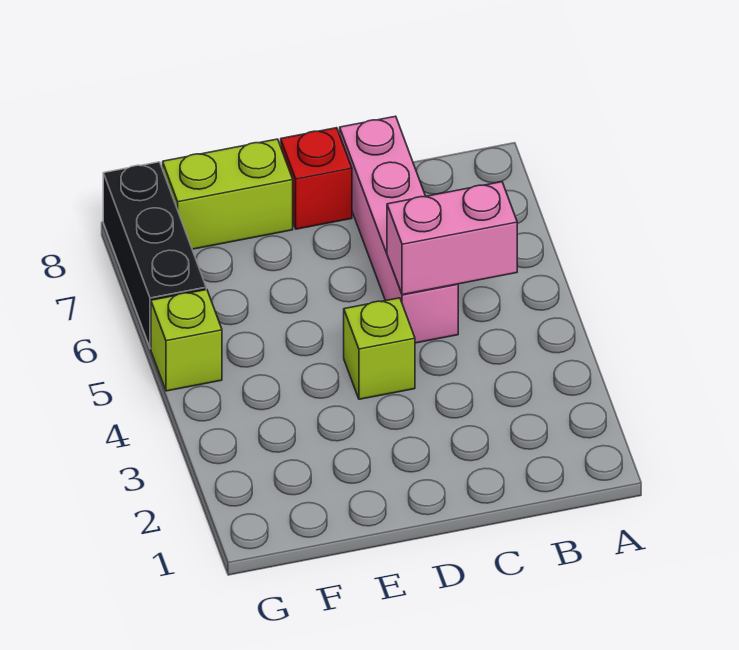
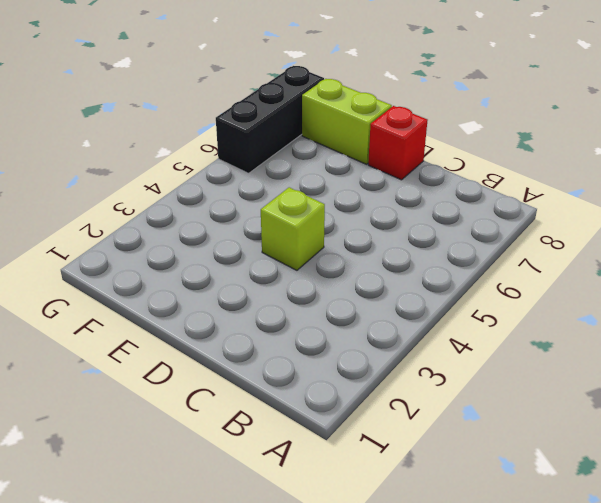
none -> pink 1x4 brick [340,116,458,343]
none -> lime 1x1 brick [151,289,222,391]

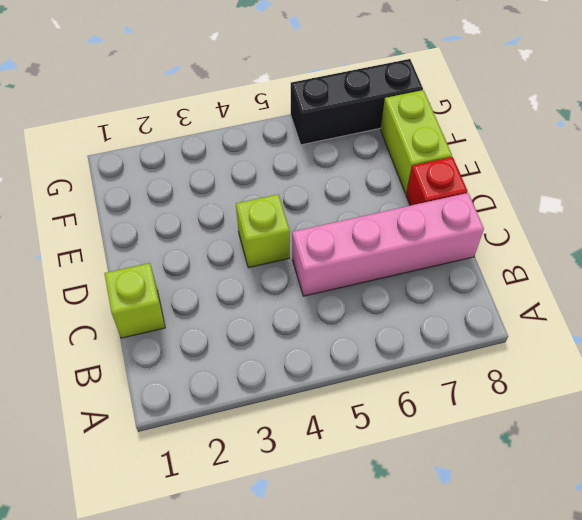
lime 1x1 brick [104,263,165,338] -> lime 1x1 brick moved to [151,289,222,391]
none -> pink 1x2 brick [387,182,517,295]

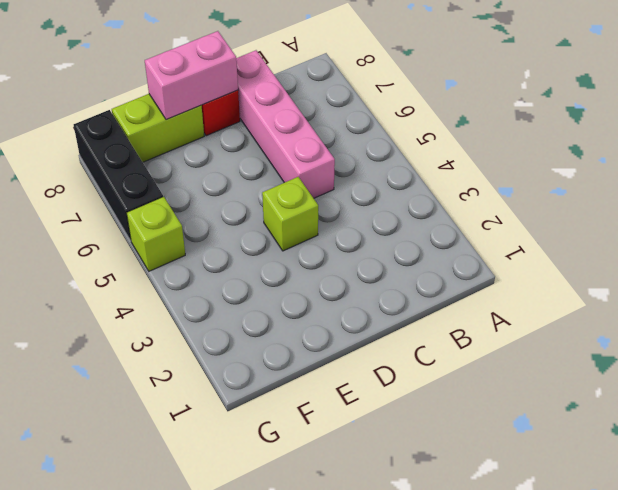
pink 1x2 brick [145,31,238,120] -> pink 1x2 brick moved to [387,182,517,295]

